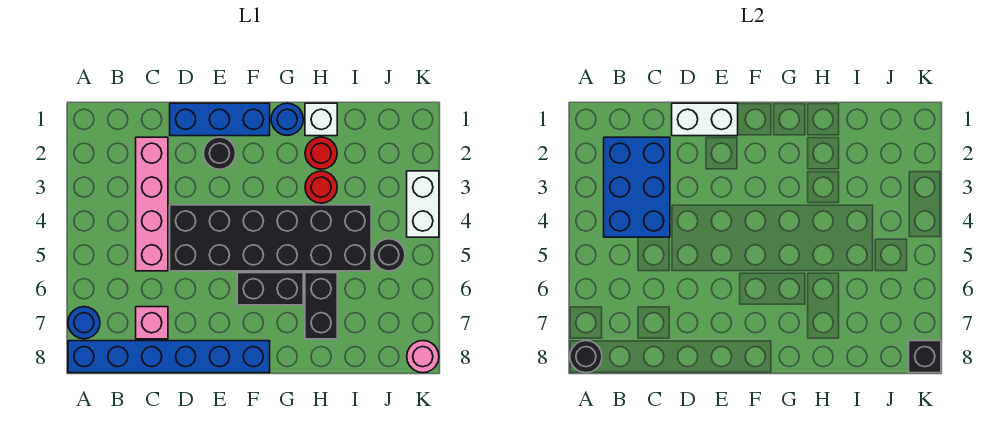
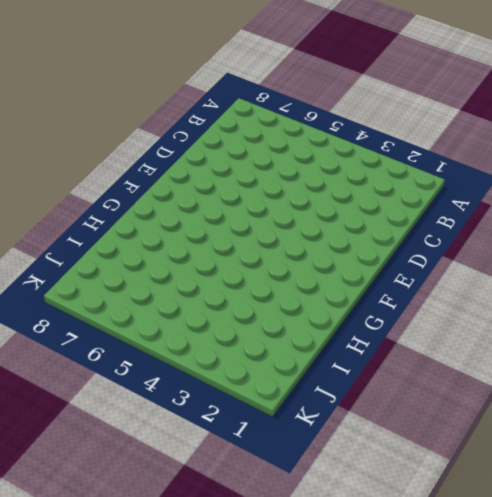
none -> blue 1x1 round brick [68,307,100,339]
none -> blue 1x6 brick [68,341,270,373]
none -> pink 1x4 brick [136,137,168,271]

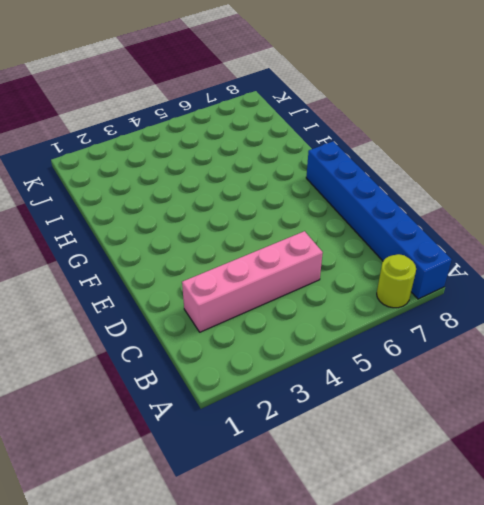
lime 1x1 round brick [377,254,416,308] -> blue 1x1 round brick [68,307,100,339]
none -> pink 1x1 brick [136,307,168,339]
none -> blue 1x3 brick [170,103,270,136]
none -> black 2x6 brick [170,205,371,271]

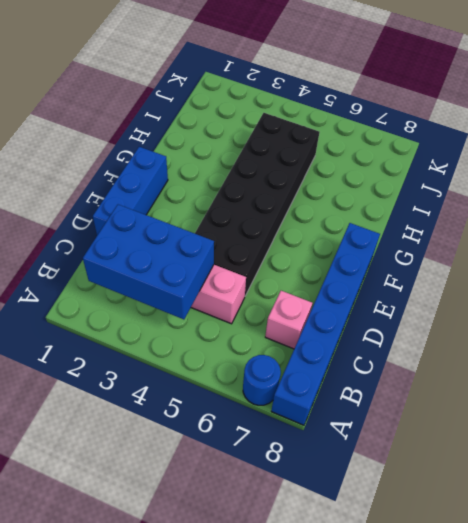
none -> black 1x1 round brick [203,137,236,169]
none -> black 1x2 brick [237,273,303,305]
none -> blue 1x1 round brick [271,103,303,136]

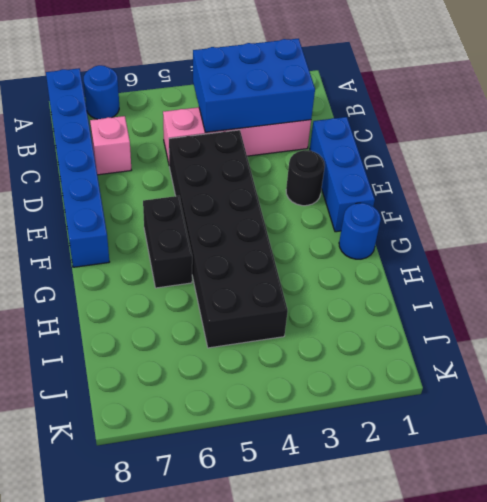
none -> white 1x1 brick [305,103,337,136]
none -> red 1x1 round brick [305,137,337,169]
none -> red 1x1 round brick [305,171,337,203]

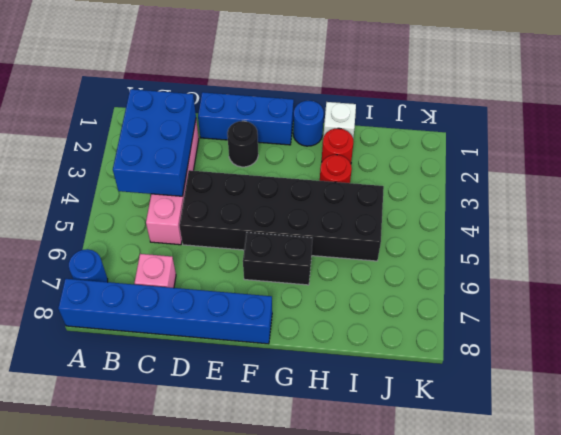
none -> black 1x2 brick [305,273,337,339]
none -> black 1x1 round brick [373,239,405,271]
none -> white 1x2 brick [407,171,439,237]

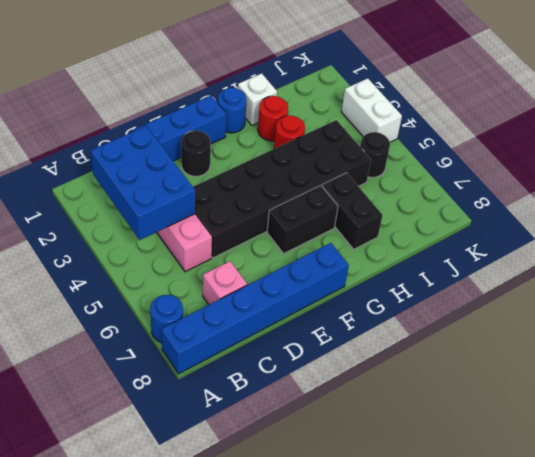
none -> pink 1x1 round brick [407,341,439,373]
none -> black 1x1 round brick [570,341,602,373]
none -> white 1x2 brick [672,103,738,136]

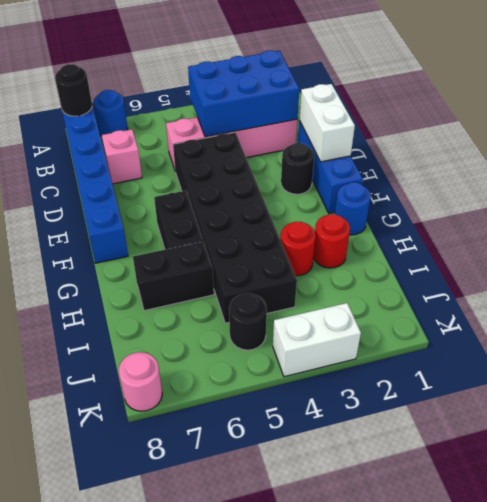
none -> white 1x1 brick [305,103,337,136]
none -> black 1x1 brick [909,341,941,373]

